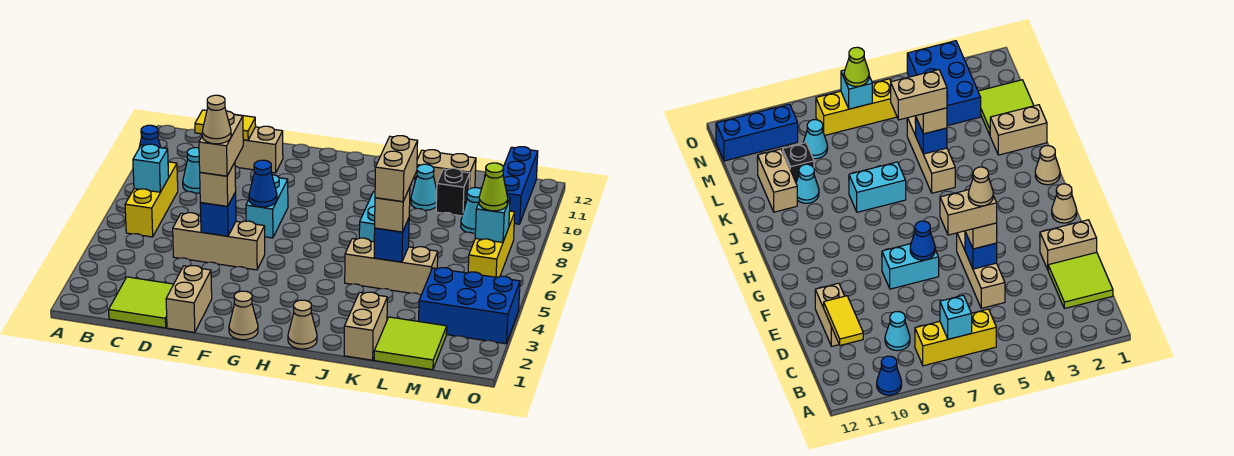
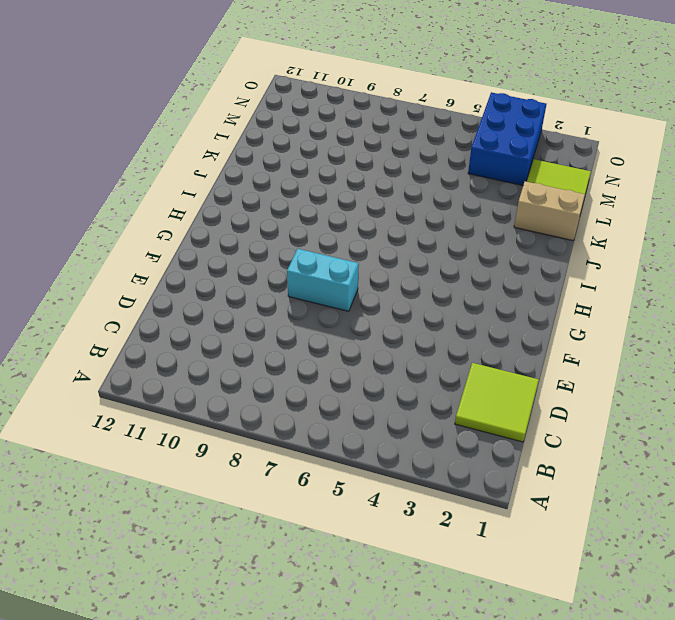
none -> blue 1x1 cone [139,125,161,148]
none -> yellow 1x3 brick [125,162,178,237]
none -> cyan 1x1 cone [183,148,200,193]
none -> tan 1x3 brick [173,213,265,270]

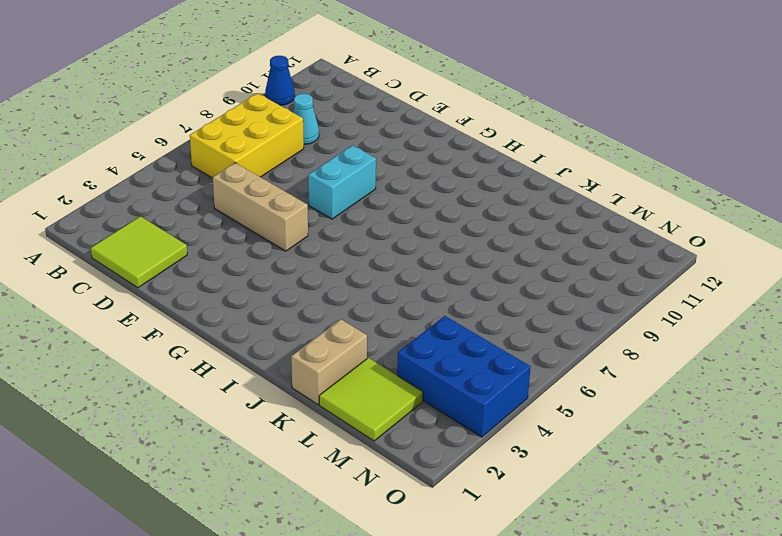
yellow 2x3 brick [190,93,304,178] -> yellow 1x3 brick [125,162,178,237]
none -> tan 1x2 brick [235,126,283,173]
none -> tan 1x2 brick [166,266,212,332]
none -> tan 1x1 cone [229,291,258,340]
none -> tan 1x1 cone [288,300,317,349]

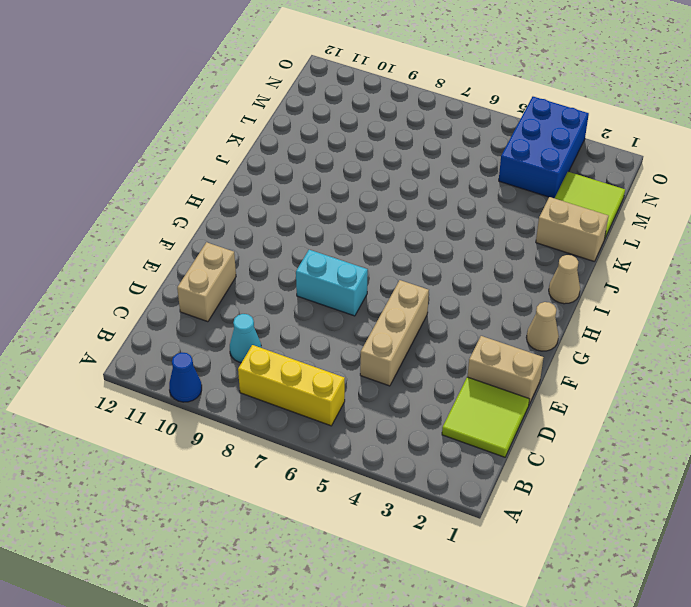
none -> tan 1x3 brick [345,238,438,295]
none -> cyan 1x2 brick [359,192,375,242]
none -> cyan 1x1 cone [411,164,437,210]
none -> tan 1x2 brick [415,150,476,189]

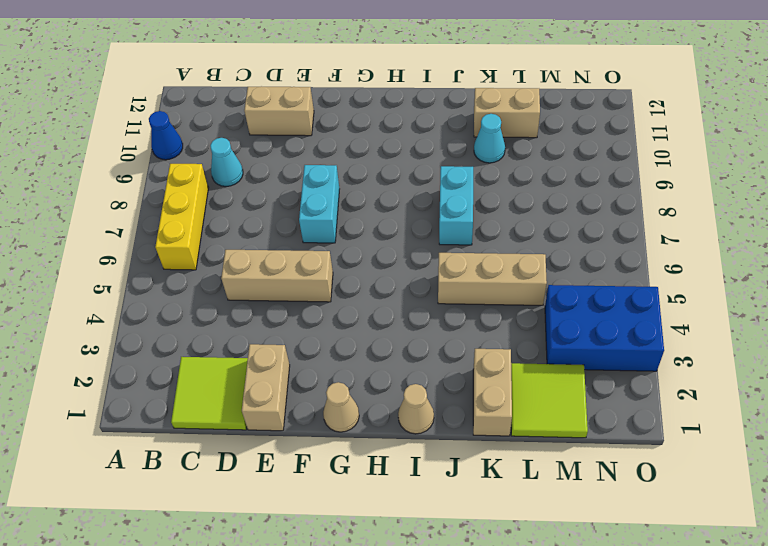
none -> black 1x1 brick [436,168,470,216]
none -> cyan 1x1 cone [461,188,481,234]
none -> yellow 1x3 brick [468,211,515,277]
none -> blue 1x3 brick [503,147,538,224]

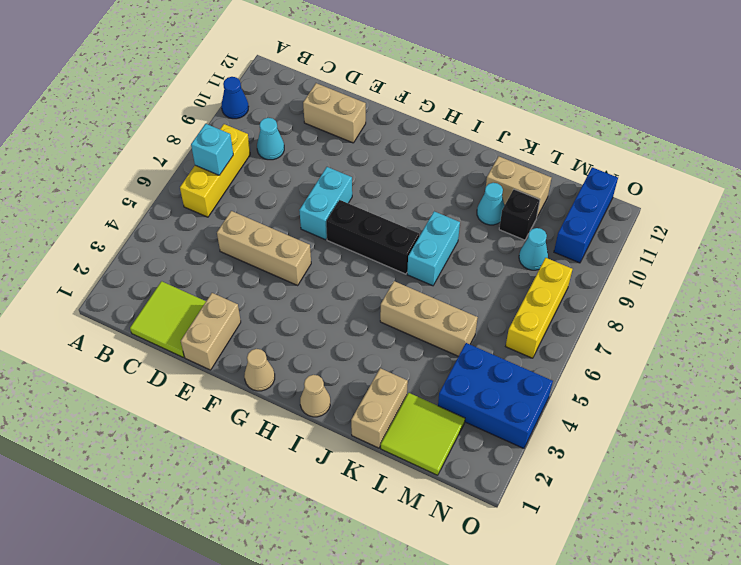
black 1x3 brick [326,200,419,274] -> none
none -> yellow 1x2 tile [195,110,256,140]
none -> blue 1x1 brick [200,192,236,236]
none -> blue 1x1 cone [249,160,277,207]
none -> blue 1x1 brick [374,218,409,262]

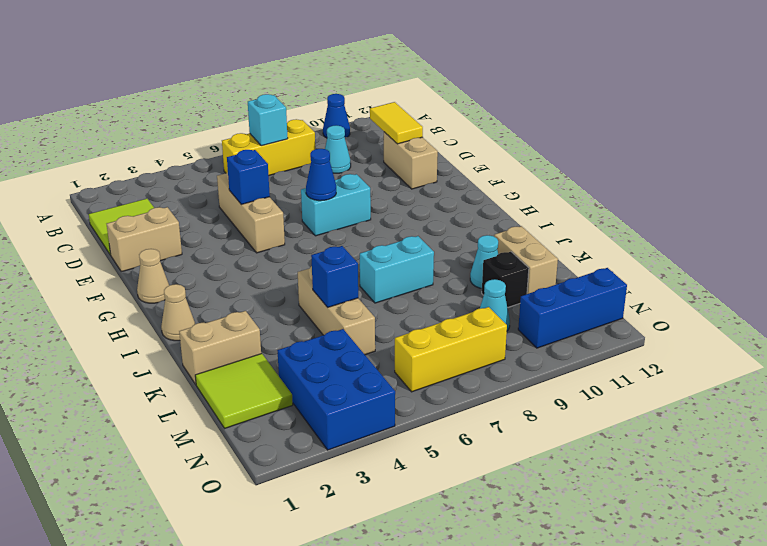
none -> cyan 1x1 brick [475,198,510,242]
none -> tan 1x1 brick [200,162,236,206]
none -> tan 1x1 brick [375,187,410,232]
none -> lime 1x1 cone [479,163,508,211]

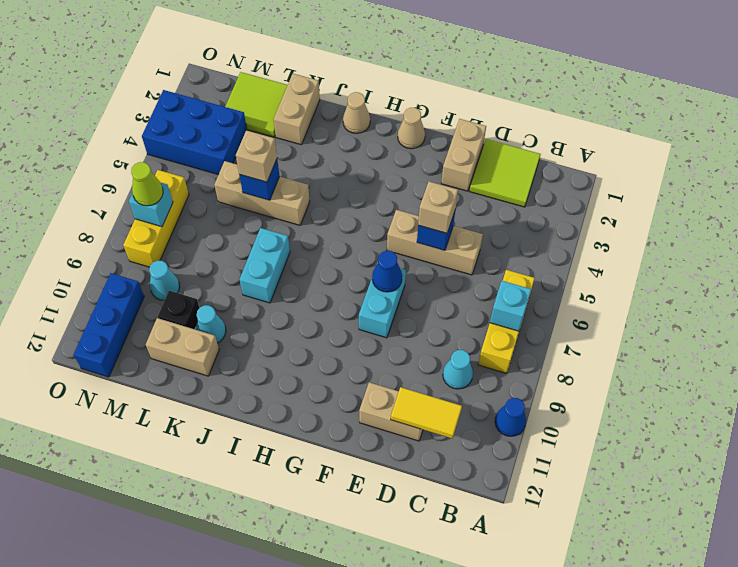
none -> tan 1x2 brick [199,111,243,176]
none -> tan 1x2 brick [375,136,418,202]
none -> tan 1x1 cone [202,95,231,144]

